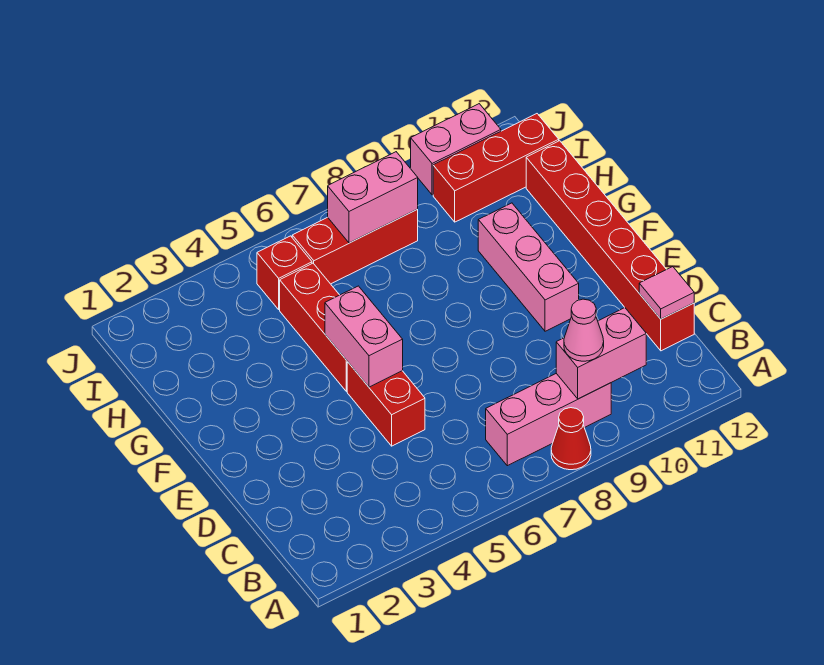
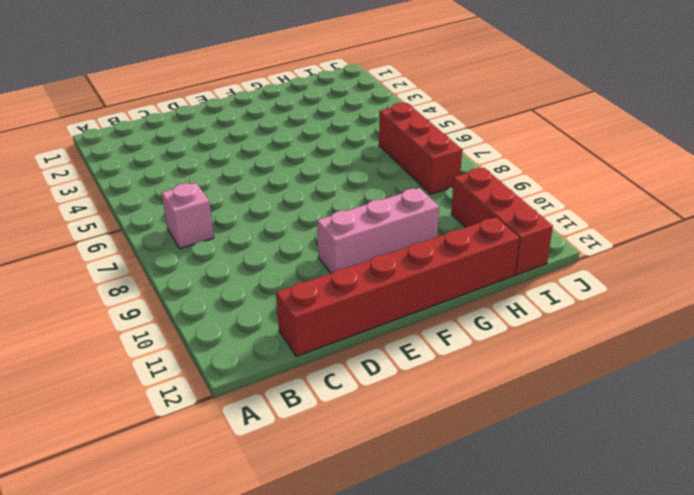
pink 1x1 brick [162,183,214,249] -> pink 1x3 brick [486,373,611,466]
none -> red 1x1 cone [551,408,591,470]
none -> red 1x2 brick [347,362,425,446]
none -> red 1x3 brick [280,263,348,392]

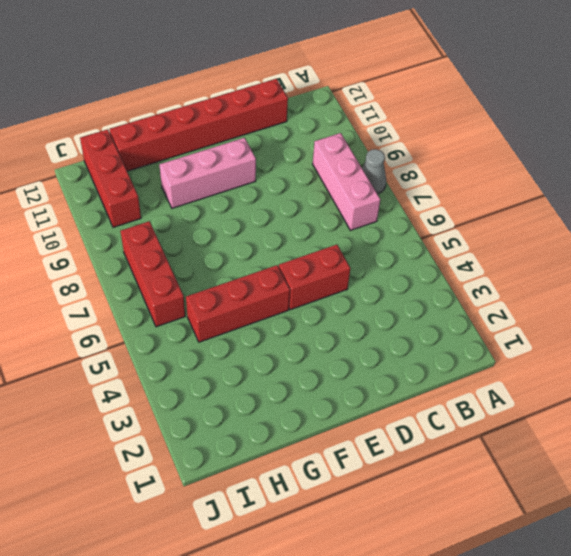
grey 1x1 cone [362,149,386,194] -> red 1x1 cone [551,408,591,470]
none -> red 1x1 brick [257,236,312,309]
none -> pink 1x2 brick [410,104,501,195]
none -> pink 1x2 brick [556,308,646,399]

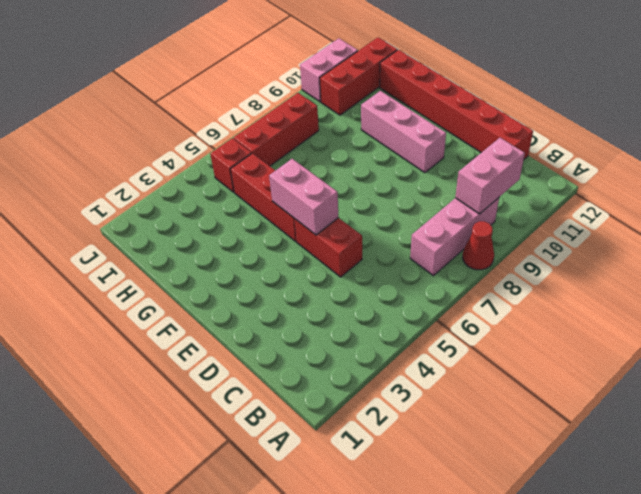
none -> pink 1x1 tile [639,267,694,319]
none -> pink 1x2 brick [328,152,418,243]
none -> pink 1x1 cone [564,299,604,361]

